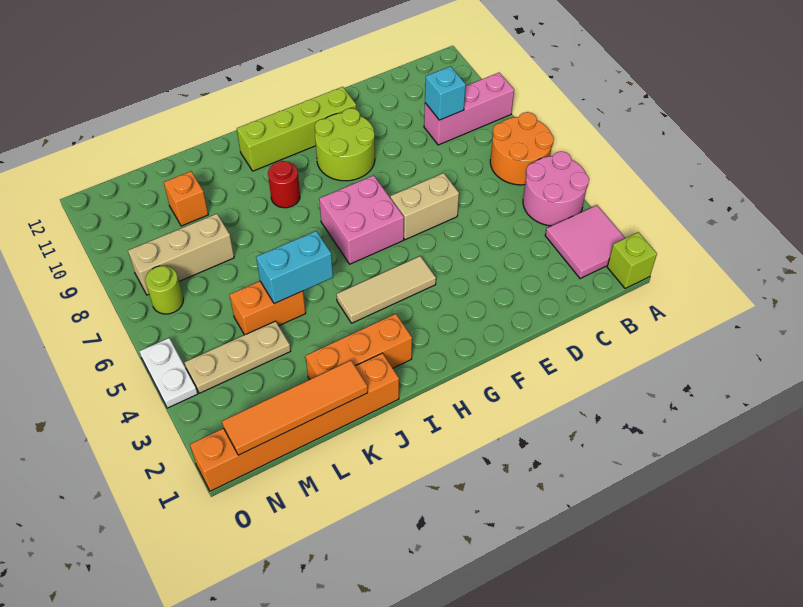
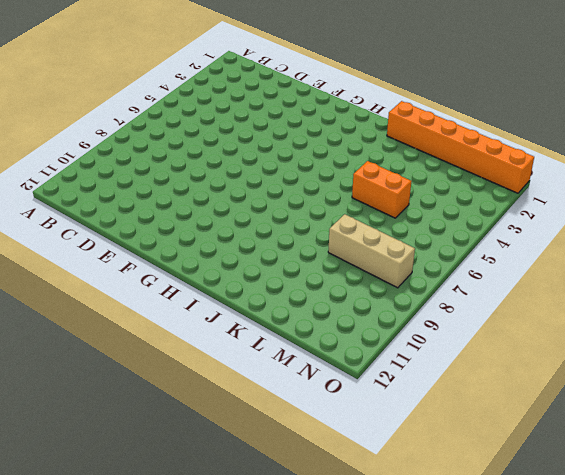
none -> lime 1x1 brick [607,232,657,289]
none -> pink 2x2 tile [545,205,625,279]
none -> pink 2x2 round brick [523,151,589,226]

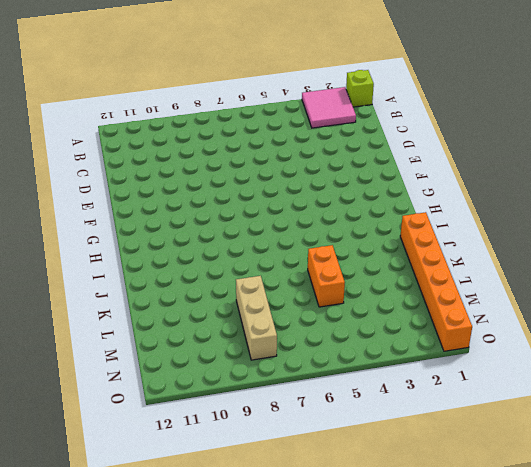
none -> pink 2x2 round brick [523,151,589,226]
none -> orange 2x2 round brick [490,112,554,185]
none -> pink 1x3 brick [424,73,514,145]

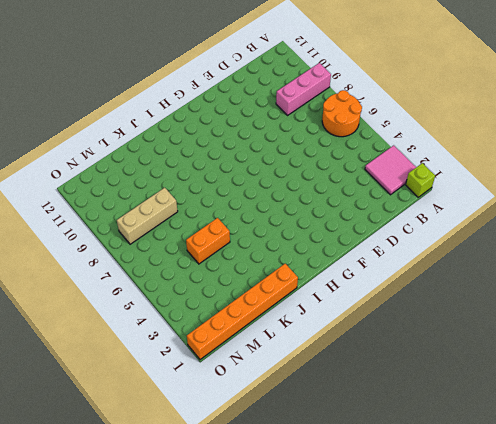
none -> pink 2x2 round brick [523,151,589,226]
none -> tan 1x2 brick [390,173,459,240]
none -> lime 2x2 round brick [315,108,375,181]

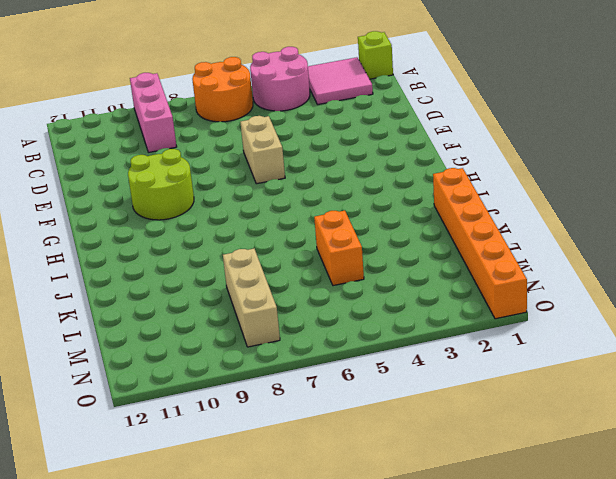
none -> lime 1x4 brick [237,87,356,171]
none -> tan 1x3 tile [336,256,436,323]
none -> pink 2x2 brick [319,175,404,264]

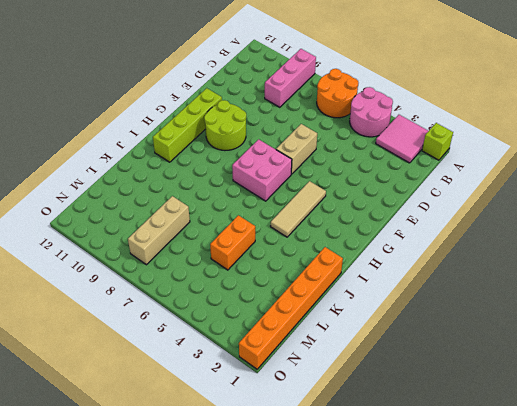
none -> orange 1x3 brick [306,314,412,379]
none -> red 1x1 round brick [268,161,300,208]
none -> tan 1x3 plate [184,321,291,393]

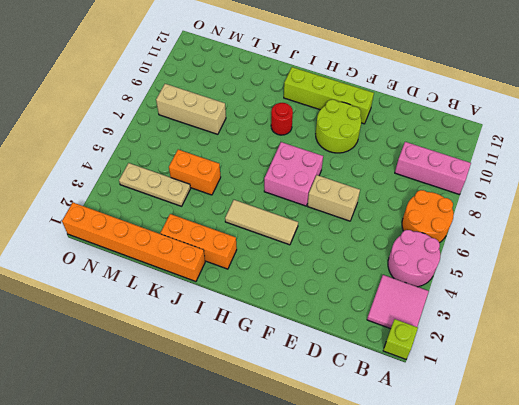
none -> orange 1x1 brick [164,171,208,226]
none -> lime 1x1 round brick [145,266,183,314]
none -> white 1x2 plate [139,338,198,408]

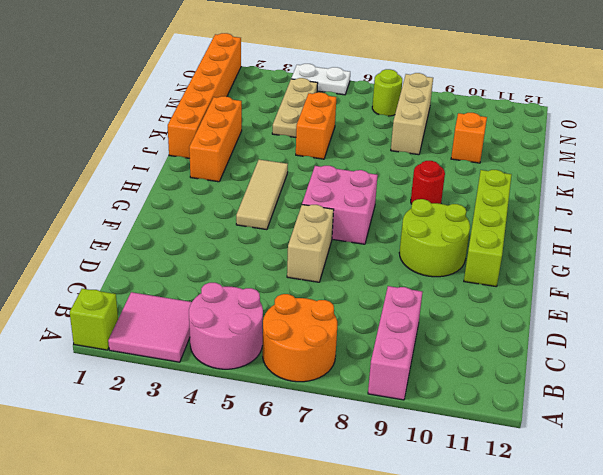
none -> cyan 1x1 brick [425,66,466,120]
none -> cyan 1x2 brick [256,231,333,304]
none -> orange 1x4 tile [222,360,368,455]

